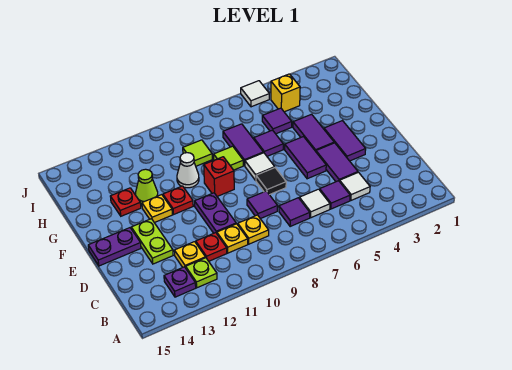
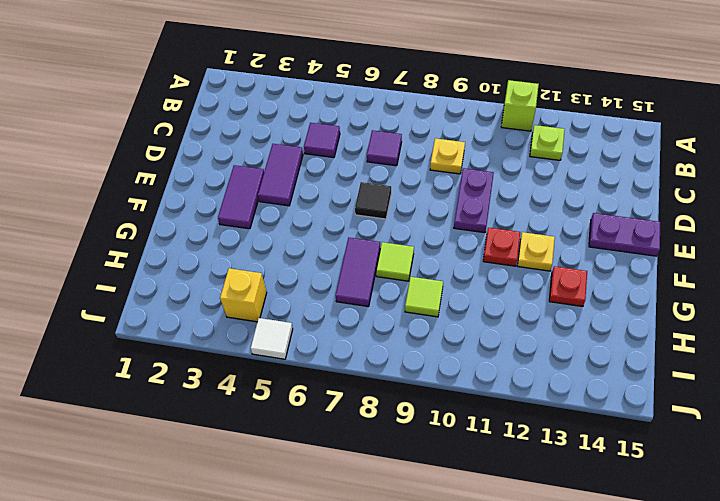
lime 1x1 brick [501,80,539,131] -> none
none -> purple 1x1 plate [164,267,196,297]
none -> white 1x1 tile [340,172,370,200]
none -> white 1x1 tile [299,189,330,218]
none -> yellow 1x1 plate [217,224,248,253]

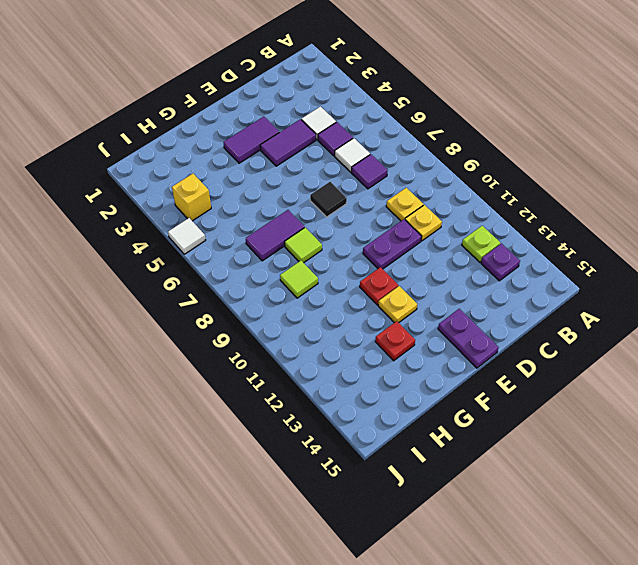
none -> red 1x1 plate [196,233,227,261]
none -> yellow 1x1 plate [174,242,205,268]
none -> purple 1x1 tile [247,191,278,219]
none -> lime 1x2 plate [131,219,173,264]

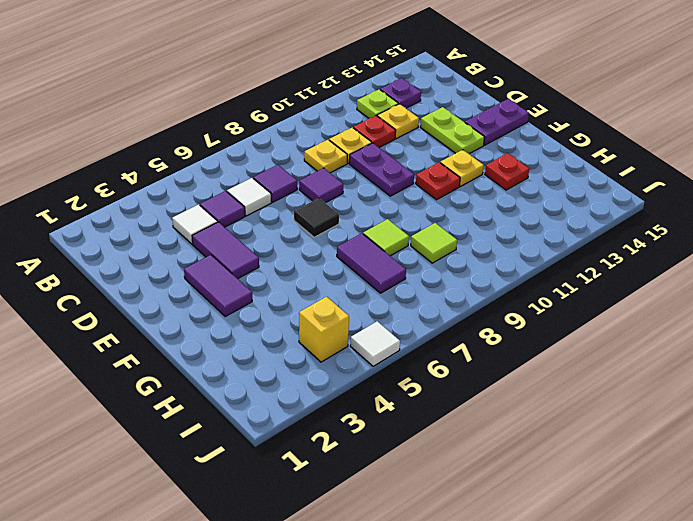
none -> purple 1x2 tile [285,137,326,179]
none -> purple 1x2 tile [293,114,334,151]
none -> white 1x1 tile [245,153,275,180]
none -> red 1x1 brick [204,157,234,196]

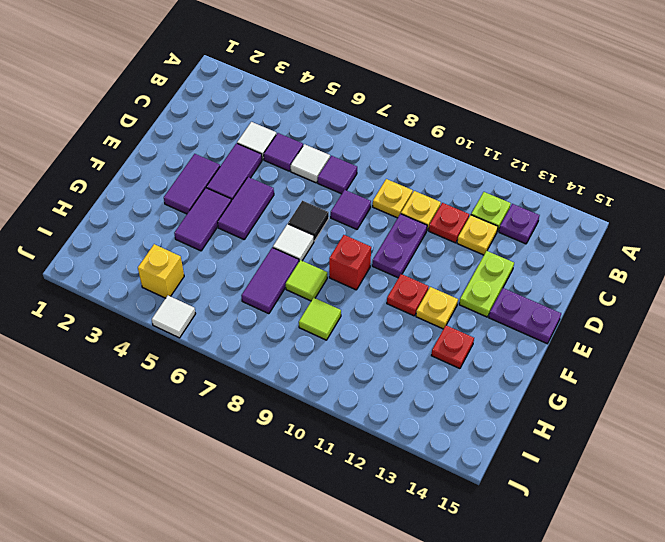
none -> purple 1x1 tile [254,130,283,156]
none -> white 1x1 cone [177,153,199,188]
none -> lime 1x1 cone [136,169,158,204]
none -> purple 1x1 tile [262,108,292,134]

